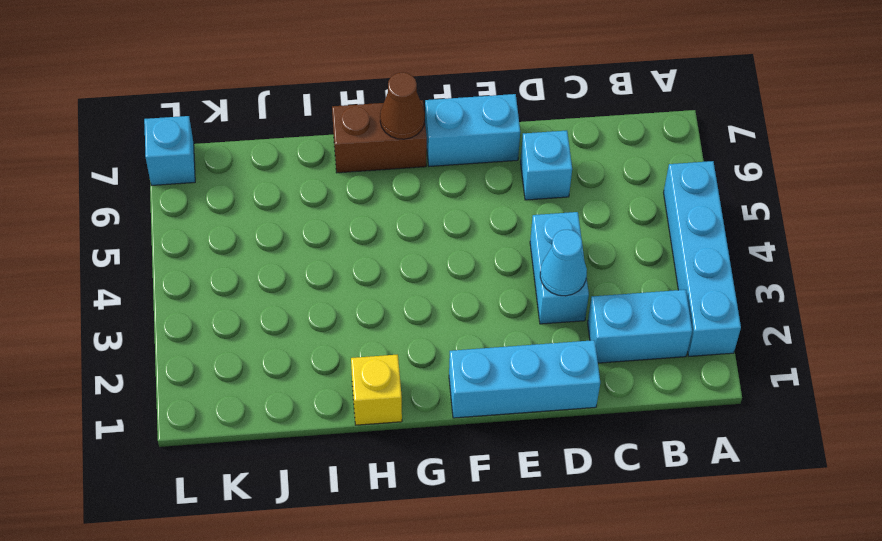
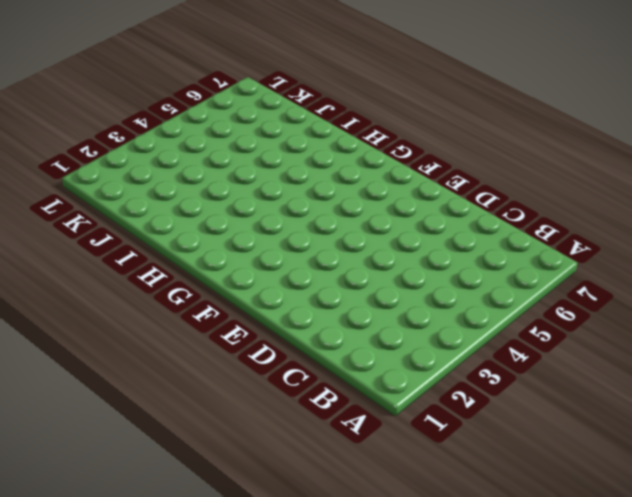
none -> cyan 1x4 brick [664,161,741,356]
none -> cyan 1x2 brick [588,290,692,363]

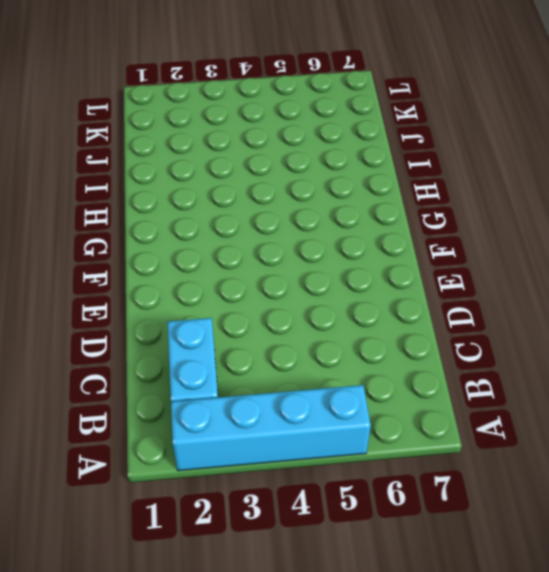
none -> cyan 1x3 brick [449,340,600,418]
none -> cyan 1x2 brick [530,212,589,324]

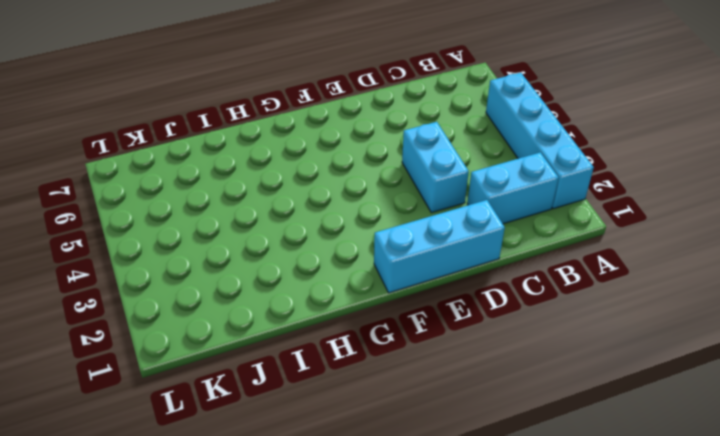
none -> cyan 1x1 brick [521,130,572,200]
none -> cyan 1x2 brick [425,94,520,166]

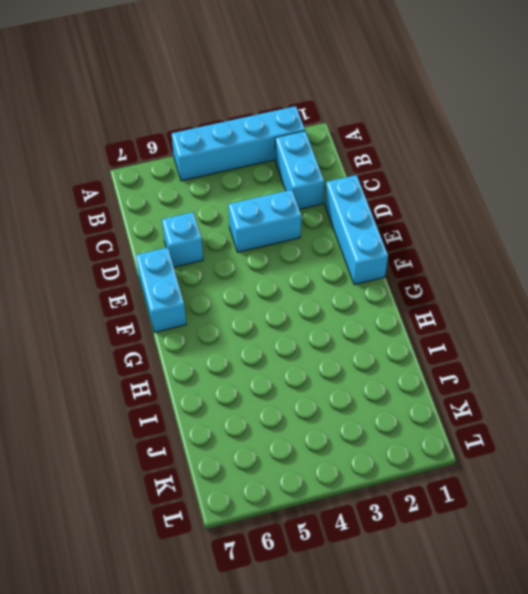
none -> brown 1x2 brick [332,100,427,173]
none -> yellow 1x1 brick [351,355,402,425]

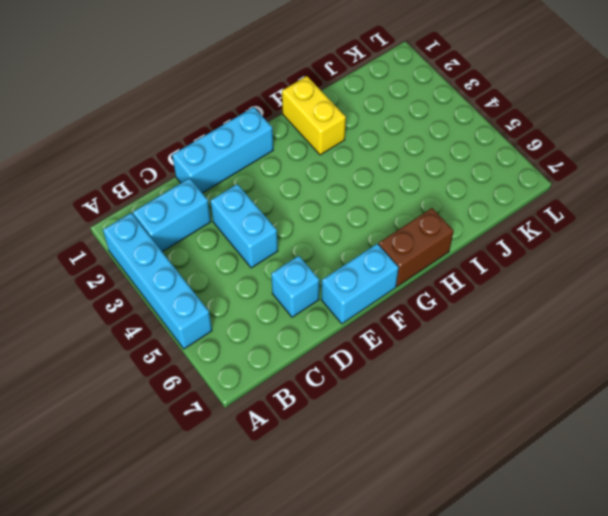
yellow 1x2 brick [282,76,346,155] -> yellow 1x1 brick [351,355,402,425]
none -> cyan 1x1 brick [144,116,195,186]
none -> cyan 1x1 cone [540,230,587,296]

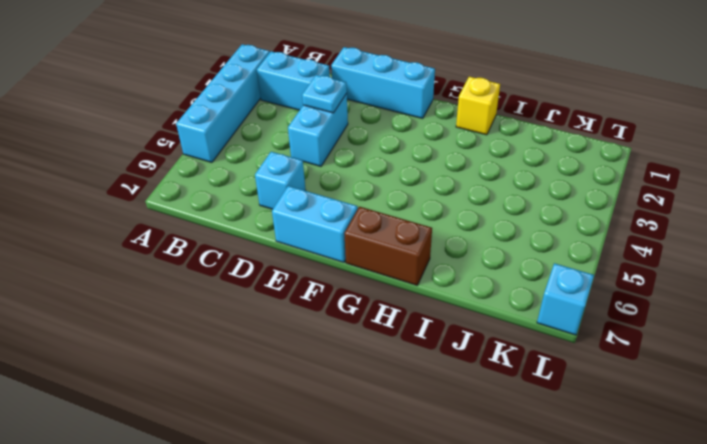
cyan 1x1 plate [302,75,347,113] -> cyan 1x1 cone [540,230,587,296]
none -> brown 1x1 cone [380,72,425,139]

